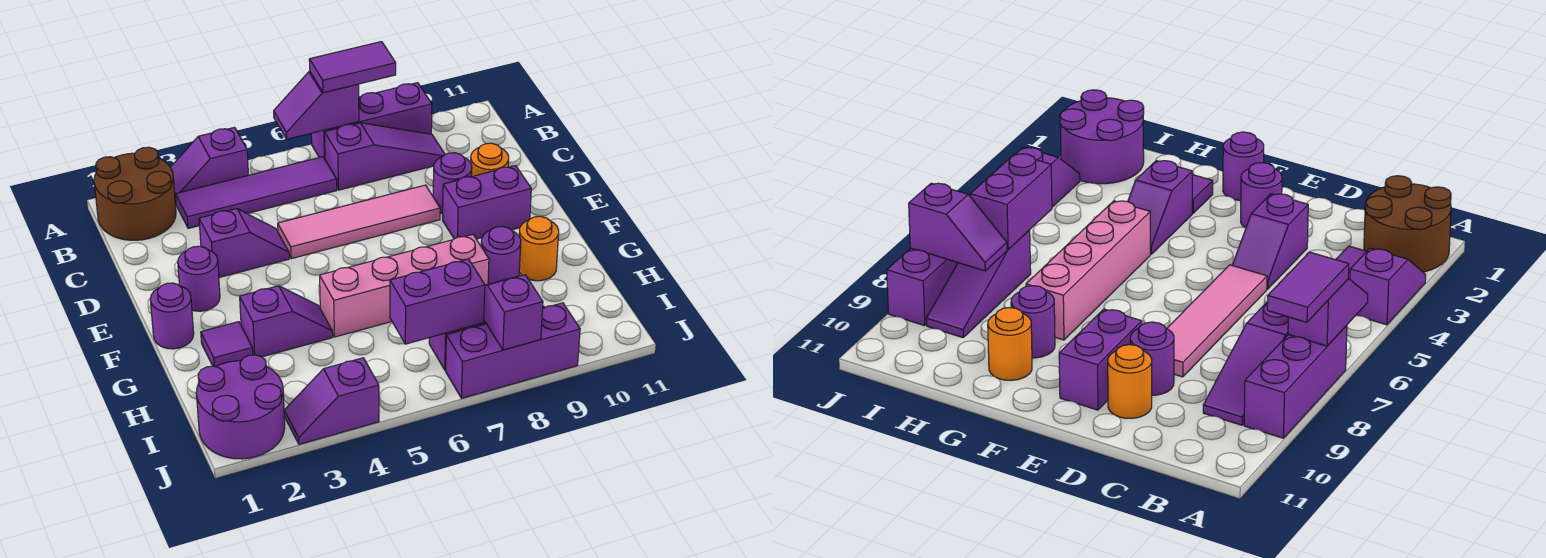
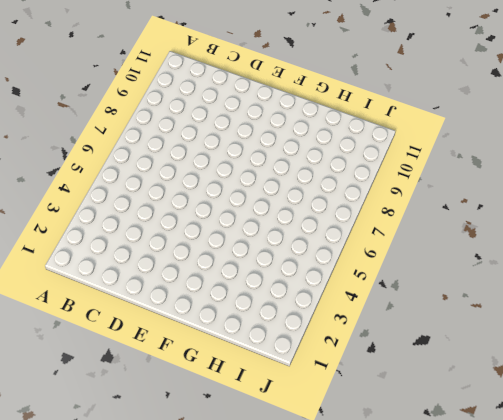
none -> brown 2x2 round brick [94,147,176,240]
none -> purple 1x2 slope [170,127,248,204]
none -> purple 1x3 brick [311,83,432,159]

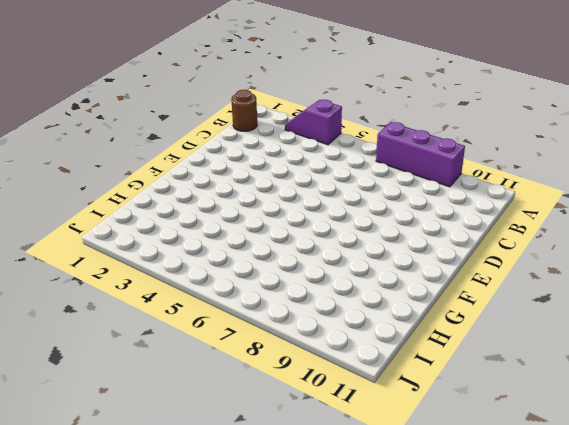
brown 1x1 round brick [231,90,257,131] -> brown 2x2 round brick [94,147,176,240]
none -> purple 1x4 tile [175,157,337,229]
none -> purple 1x3 slope [325,123,445,190]
none -> purple 1x2 slope [199,209,289,277]

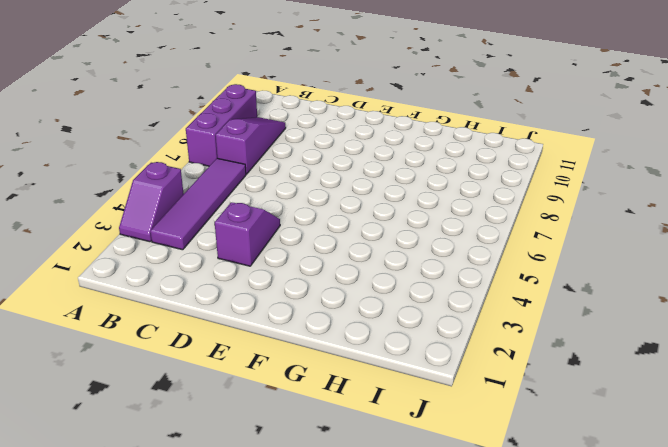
none -> brown 2x2 round brick [94,147,176,240]
none -> pink 1x4 tile [278,185,440,259]
none -> purple 1x1 round brick [433,153,472,214]

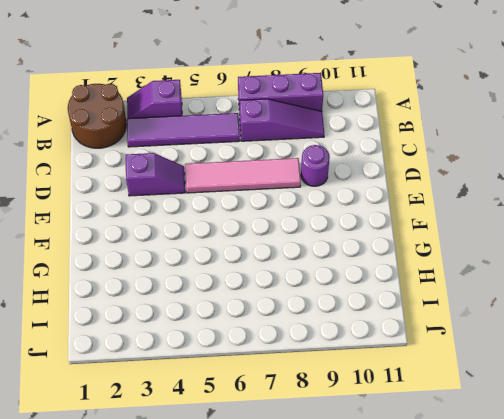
none -> orange 1x1 round brick [471,143,509,177]
none -> purple 1x1 round brick [178,246,220,311]
none -> purple 1x2 brick [443,166,531,239]

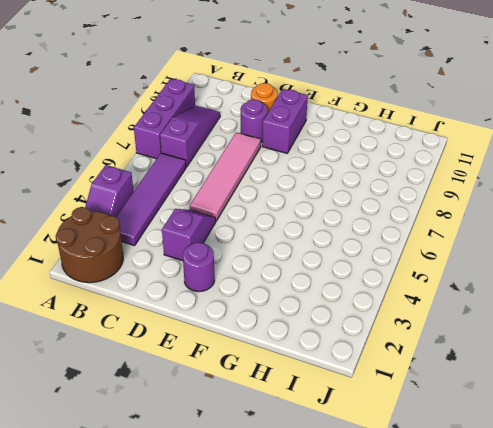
none -> purple 1x1 round brick [150,283,194,349]
none -> purple 1x1 tile [201,322,253,367]
none -> purple 1x2 slope [240,286,333,357]

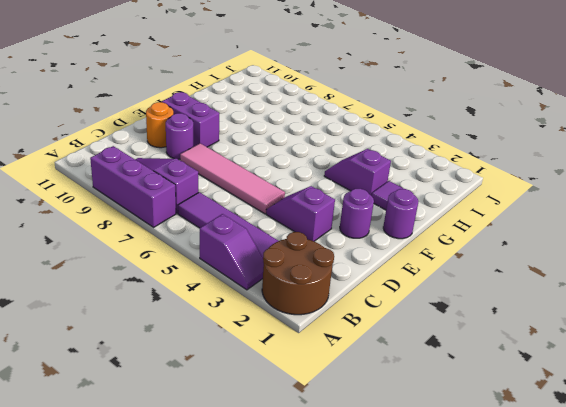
none -> pink 1x4 brick [320,235,489,337]
none -> purple 1x1 round brick [481,226,521,284]
none -> orange 1x1 round brick [519,216,559,281]

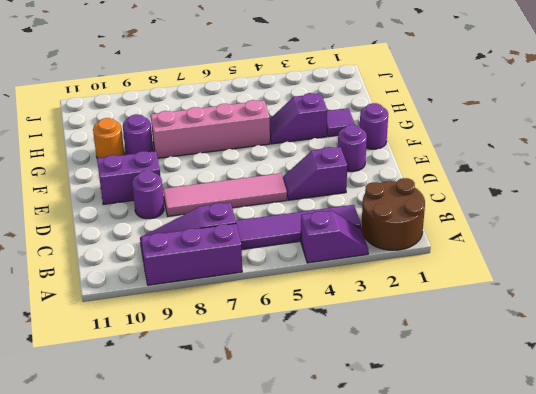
none -> orange 1x1 round brick [471,143,509,177]
none -> purple 2x2 round brick [196,355,285,459]
none -> purple 1x3 slope [926,230,1031,338]

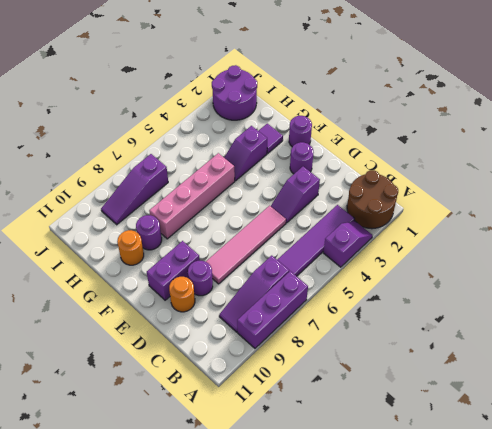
none -> purple 1x2 slope [284,358,379,444]
none -> purple 1x3 brick [446,303,580,398]
none -> purple 1x2 slope [274,71,359,139]

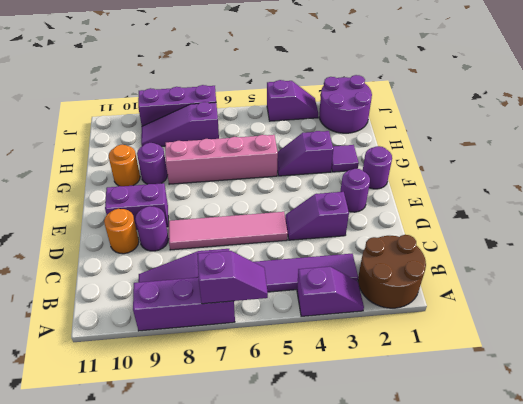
none -> purple 1x2 brick [390,259,485,344]
none -> purple 1x2 slope [484,275,543,350]
none -> purple 1x2 tile [309,42,396,93]

